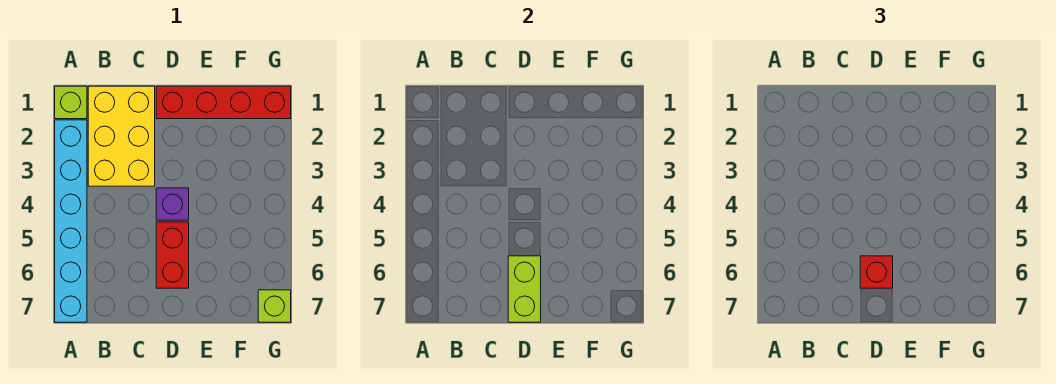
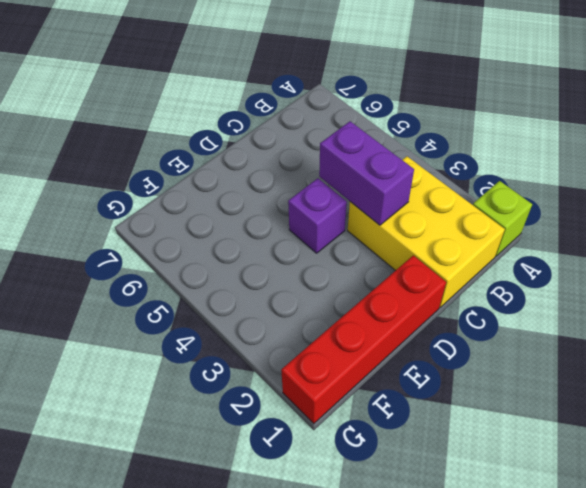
purple 1x2 brick [319,121,414,225] -> none
none -> cyan 1x6 brick [55,120,87,322]
none -> red 1x2 brick [156,222,189,288]

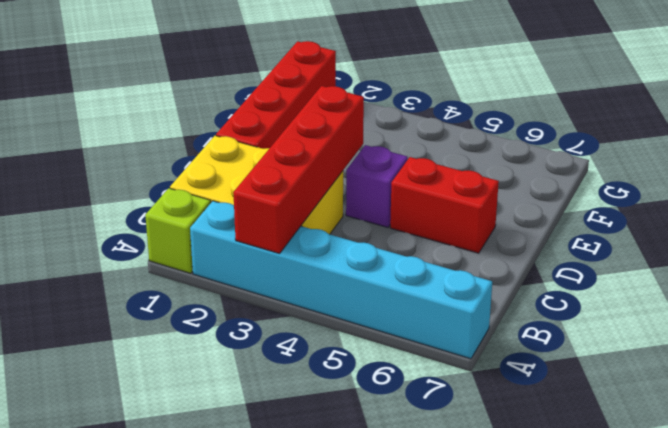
red 1x4 brick [233,86,364,254] -> none
none -> lime 1x1 brick [258,290,291,322]
none -> lime 1x2 brick [508,256,541,322]

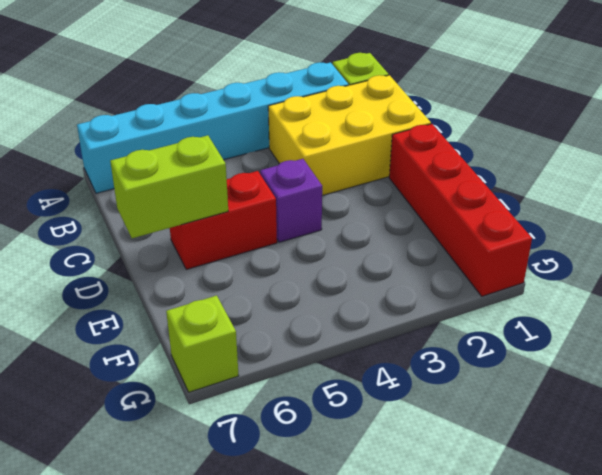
none -> red 1x1 brick [860,256,893,288]

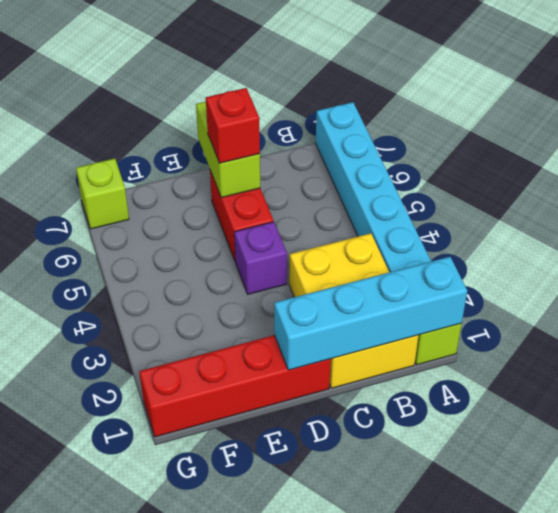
cyan 1x4 brick [274,257,467,370] -> none

